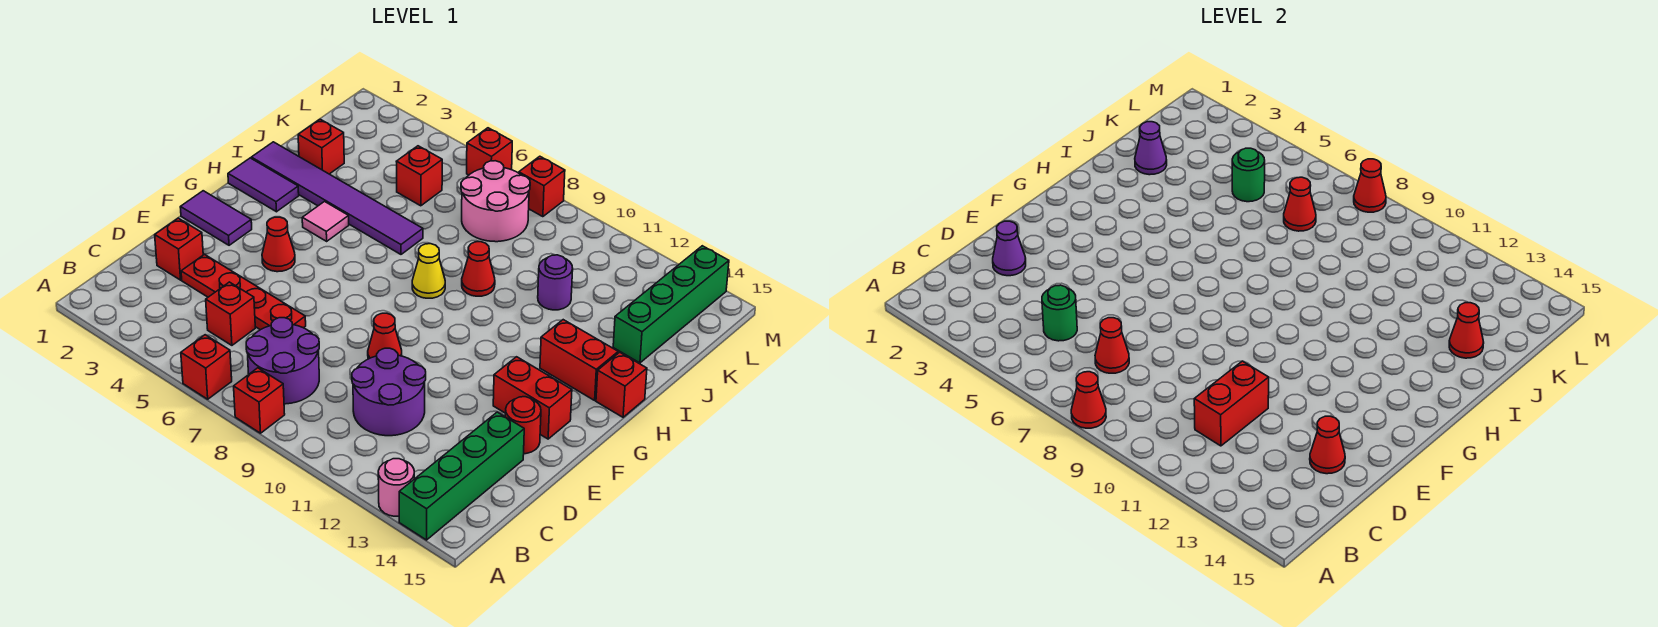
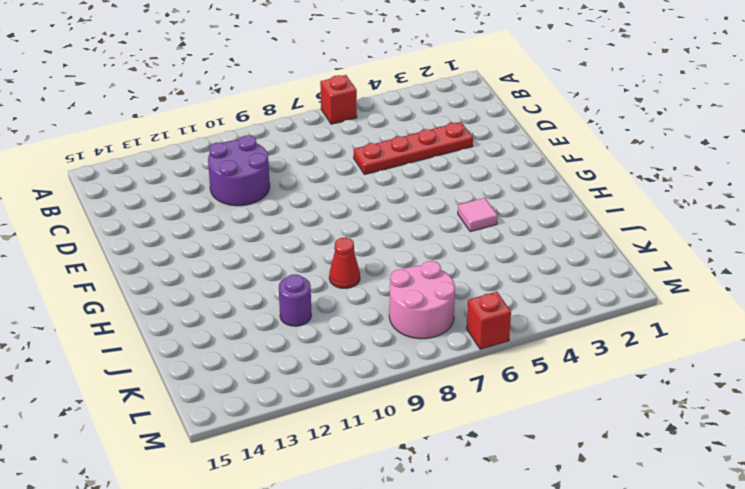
none -> red 1x1 brick [234,368,285,433]
none -> pink 1x1 round brick [378,459,414,516]
none -> green 1x4 brick [399,412,524,540]
none -> purple 2x2 round brick [246,318,319,404]

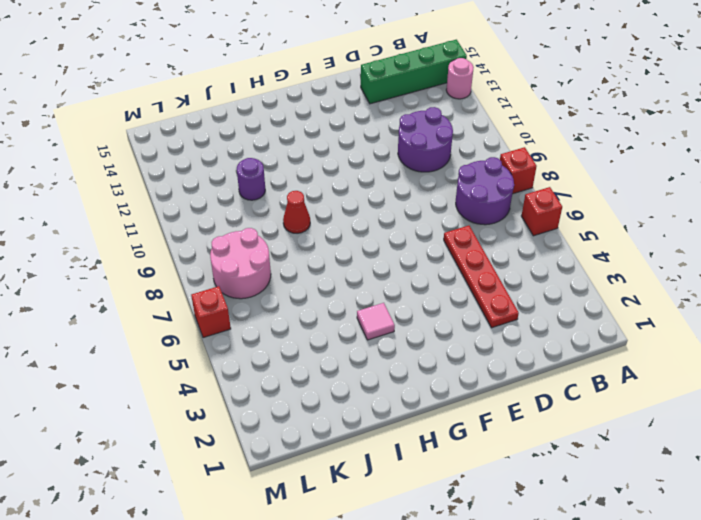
none -> red 1x1 brick [206,282,255,345]
none -> red 1x1 brick [155,218,203,280]
none -> red 1x1 cone [368,313,402,359]
none -> red 1x1 round brick [505,397,541,454]

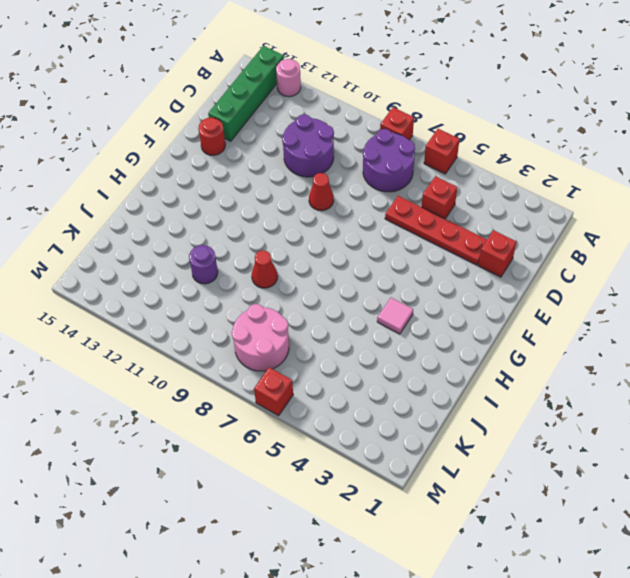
none -> purple 1x2 tile [180,191,252,245]
none -> red 1x1 cone [262,217,295,272]
none -> red 1x2 brick [493,357,572,439]
none -> purple 1x2 tile [228,158,299,212]

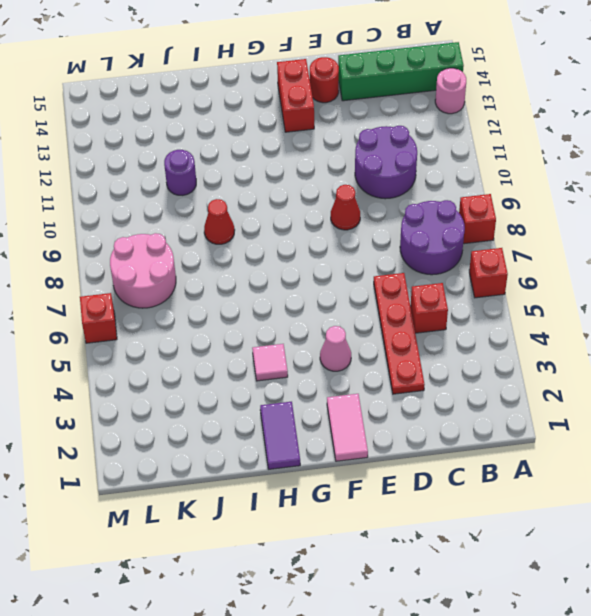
pink 1x2 tile [327,394,368,461] -> purple 1x2 tile [180,191,252,245]
pink 1x1 cone [320,326,351,371] -> red 1x1 cone [262,217,295,272]
none -> red 1x1 brick [155,218,203,280]
none -> yellow 1x1 cone [412,244,445,298]
none -> red 1x2 brick [540,320,618,400]
none -> red 1x1 brick [596,352,647,417]

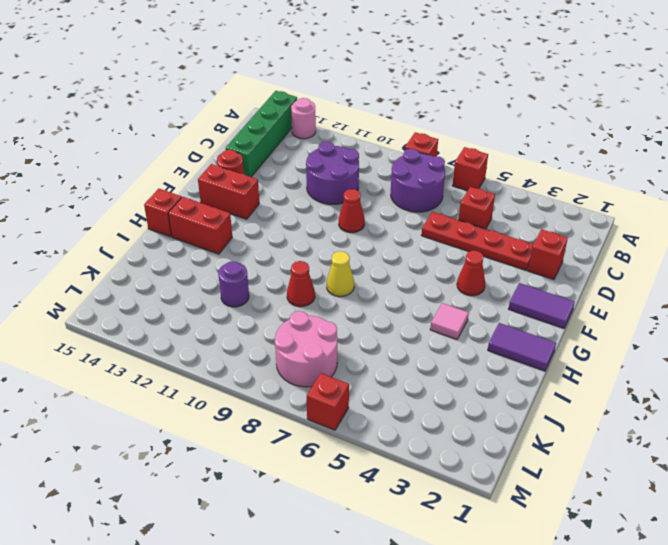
none -> purple 1x6 tile [251,142,423,254]
none -> red 1x1 brick [298,119,344,174]
none -> green 1x4 brick [613,246,729,363]
none -> red 1x1 brick [396,146,442,206]

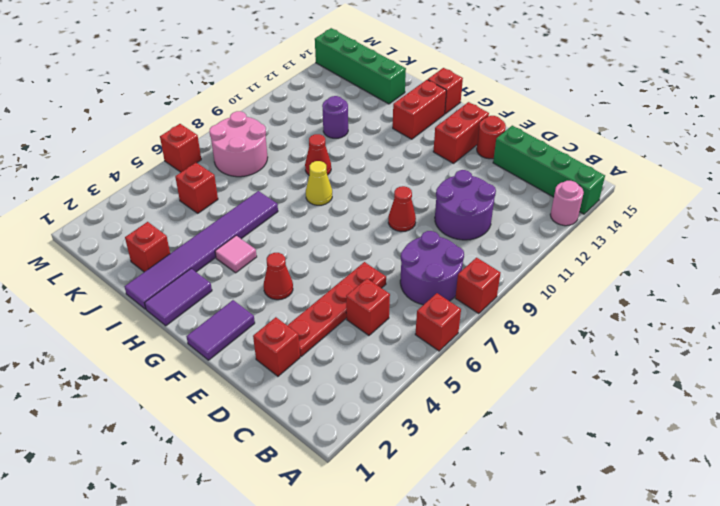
none -> red 1x1 brick [519,156,565,217]
none -> red 1x1 cone [1071,372,1106,428]
none -> green 1x1 round brick [1042,285,1077,341]
none -> red 1x1 cone [1095,318,1129,373]

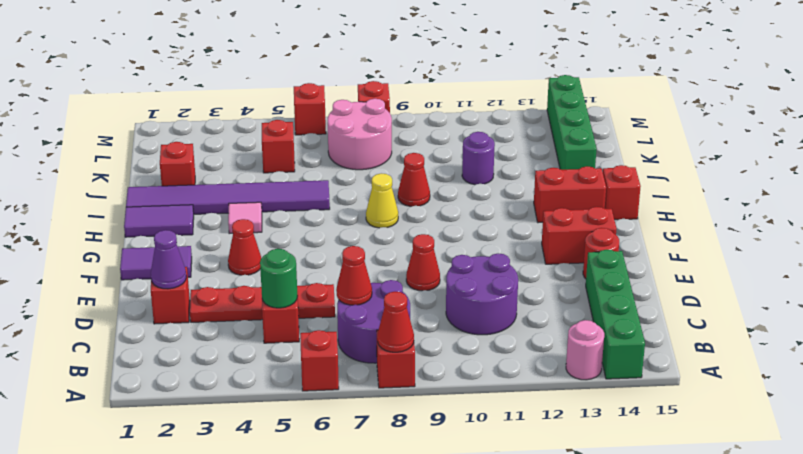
none -> red 1x2 brick [1194,361,1269,446]
none -> red 1x1 cone [1310,416,1345,474]
none -> purple 1x1 cone [1135,122,1167,175]
none -> red 1x1 cone [1449,303,1484,358]

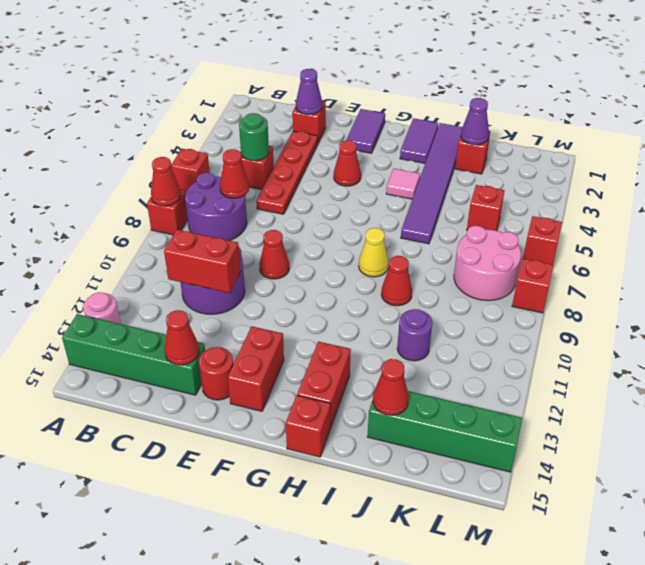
none -> green 1x1 round brick [1232,148,1265,202]
none -> red 1x1 cone [1284,177,1316,231]
none -> red 1x1 cone [1354,159,1386,212]

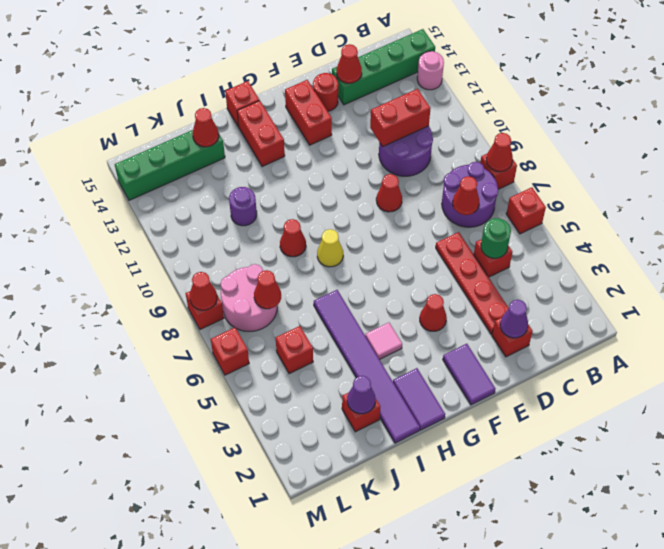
none -> green 1x1 round brick [1232,148,1265,202]

